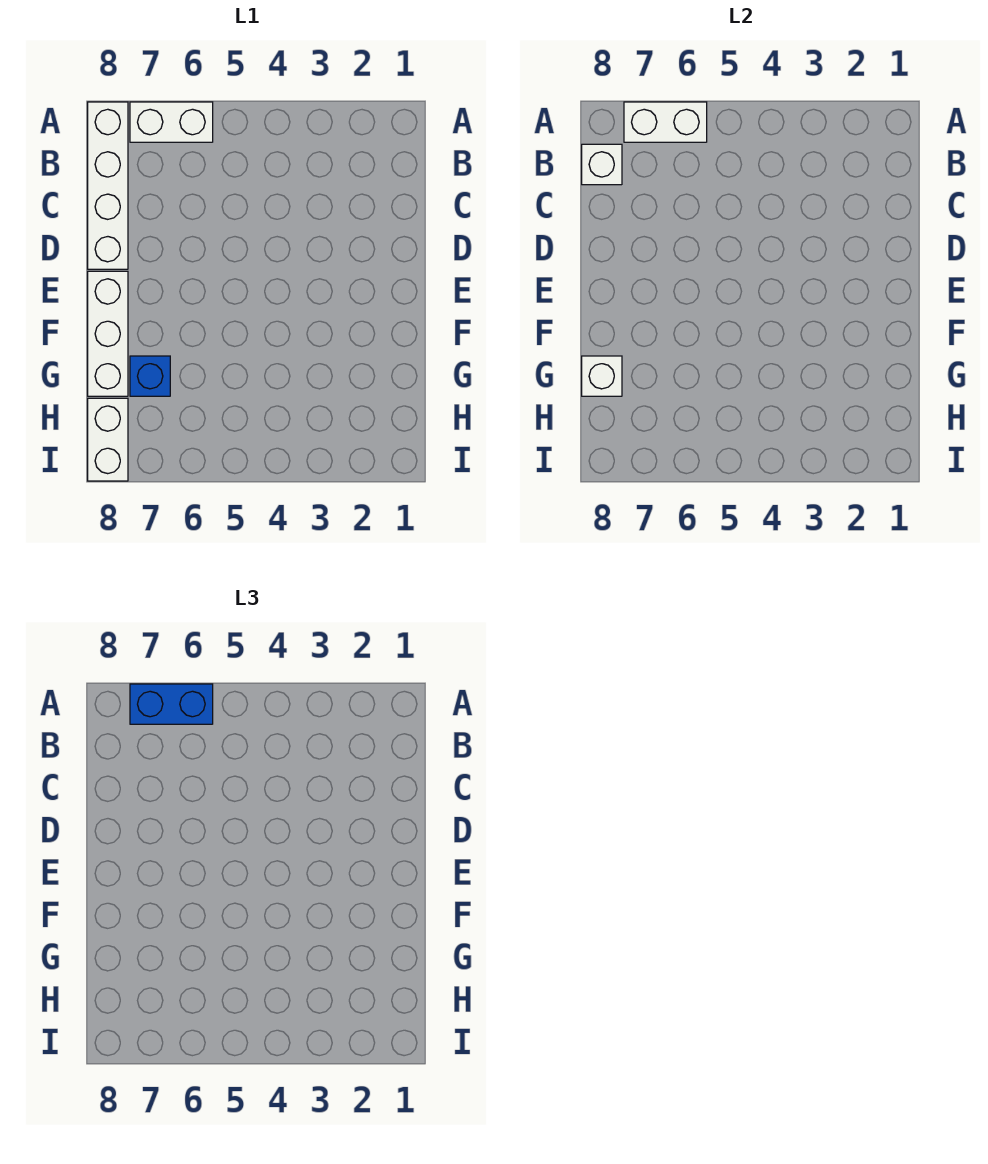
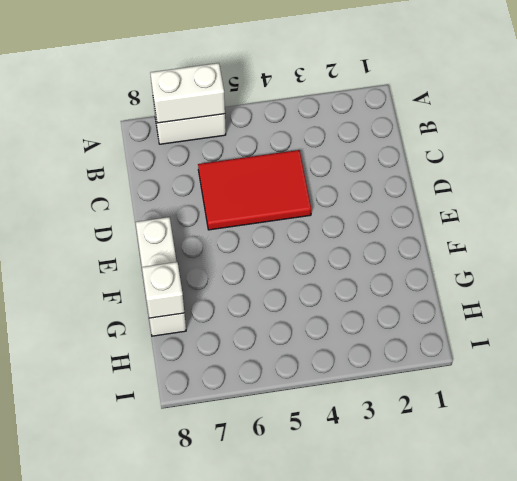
red 2x3 tile [198,150,311,230] -> none
none -> white 1x4 brick [88,102,128,269]
none -> blue 1x1 brick [130,356,170,396]

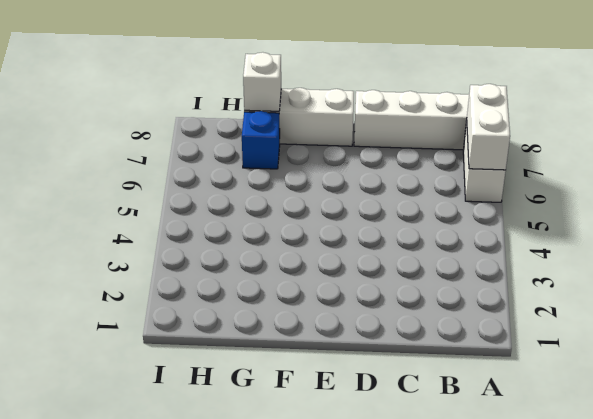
none -> white 1x2 brick [88,398,128,481]
none -> white 1x1 brick [582,144,622,185]

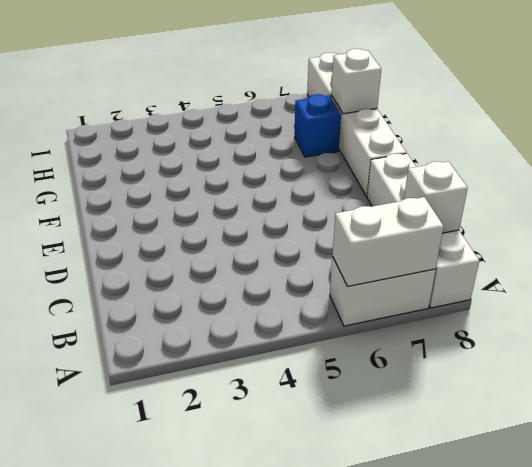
none -> blue 1x2 brick [130,684,213,724]

